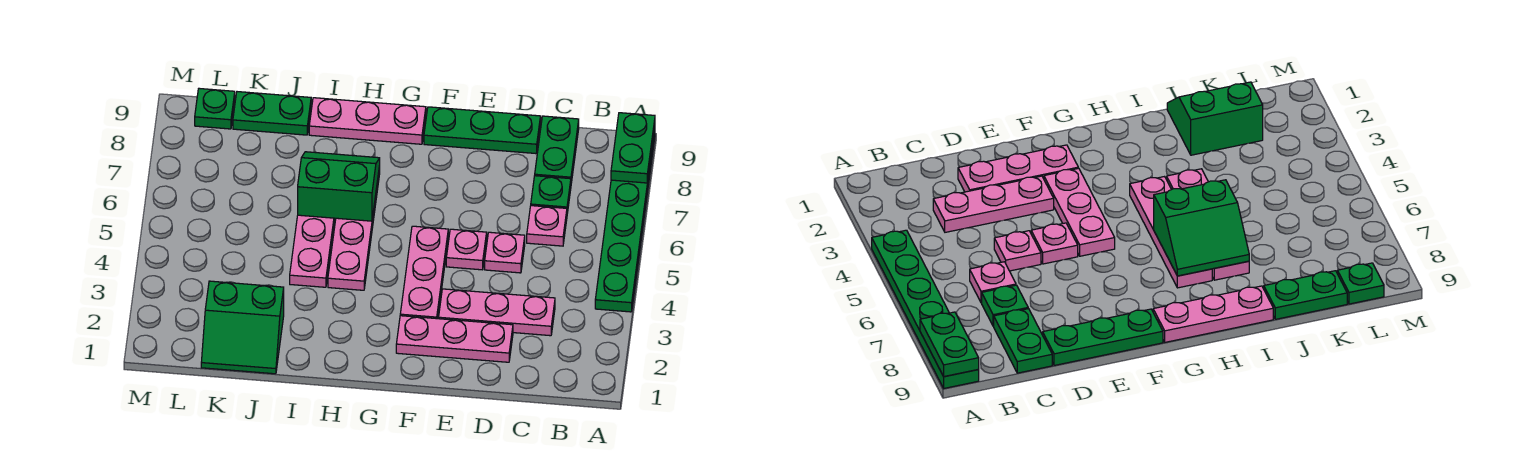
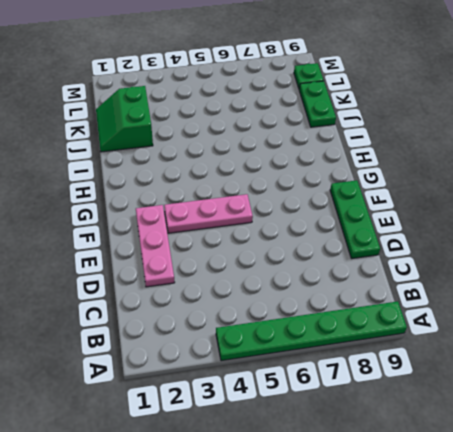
none -> pink 1x3 plate [439,289,555,336]
none -> pink 1x1 plate [527,206,567,246]
none -> green 1x1 plate [531,176,571,213]

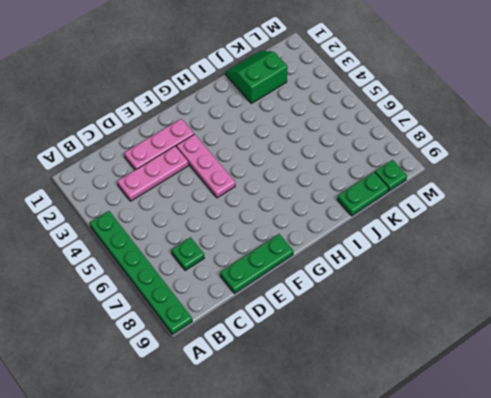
none -> pink 1x1 plate [527,206,567,246]
none -> green 1x2 plate [535,116,579,183]
none -> pink 1x1 plate [485,232,525,273]

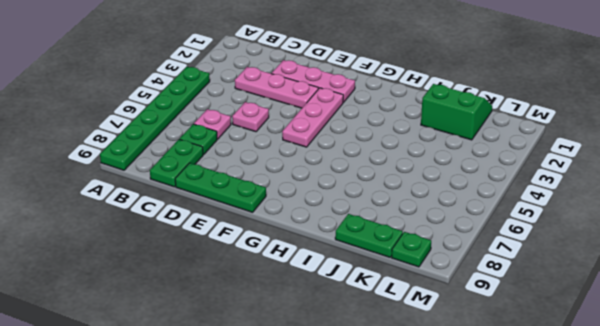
none -> pink 1x1 plate [446,229,487,270]
none -> pink 1x3 plate [309,98,426,144]
none -> pink 1x4 plate [328,166,380,290]

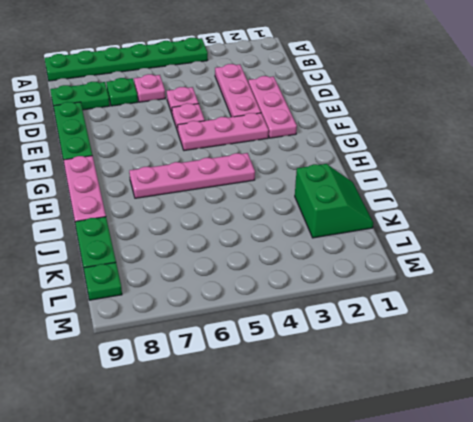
none -> pink 1x4 plate [290,215,335,287]
none -> green 1x2 plate [611,113,655,183]
none -> green 2x2 slope [298,152,380,221]

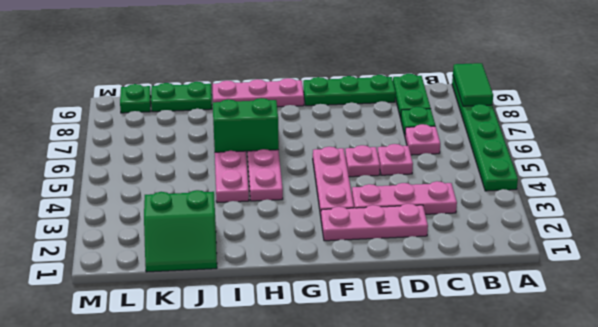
green 1x2 tile [453,63,493,106] -> green 1x2 plate [611,113,655,183]

